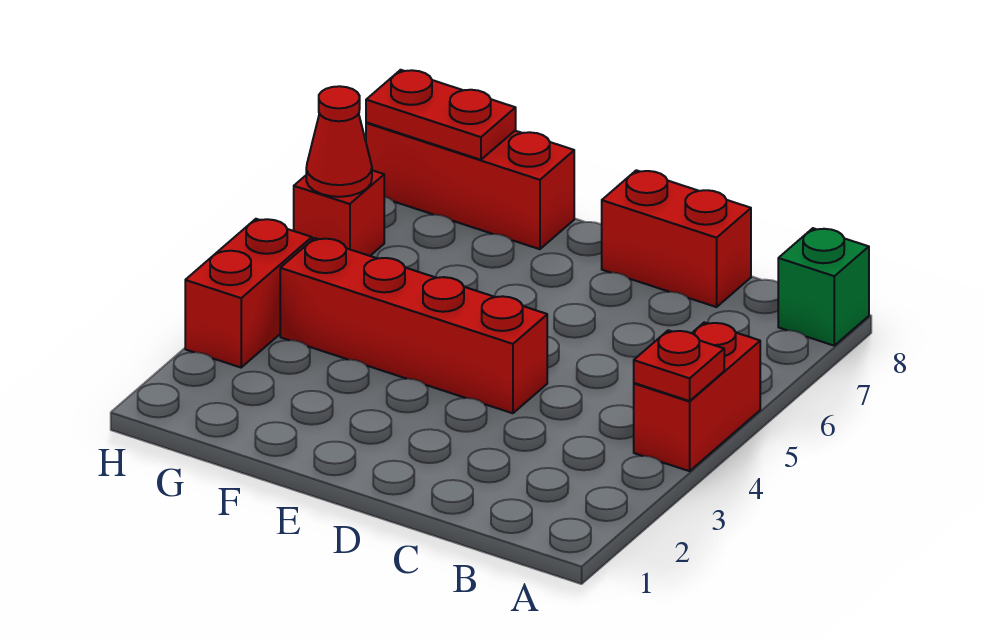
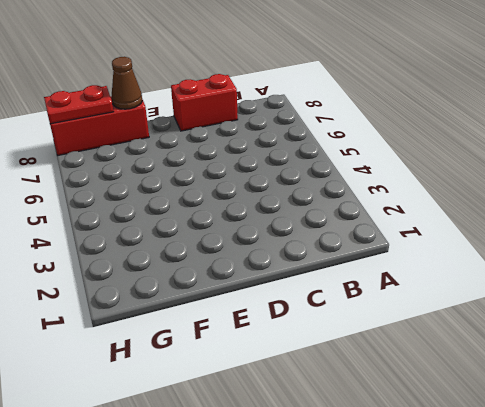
brown 1x1 cone [112,57,142,109] -> none
none -> red 1x2 brick [634,322,760,471]
none -> green 1x1 brick [778,228,869,345]

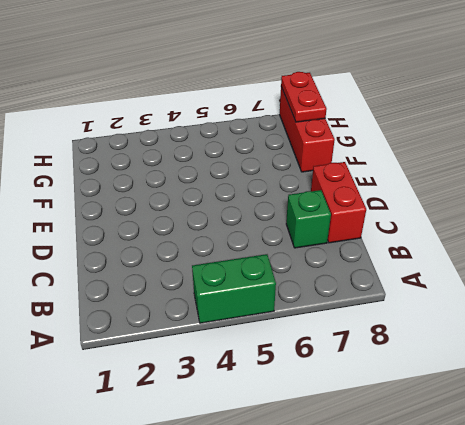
green 1x2 brick [192,254,276,323] -> red 1x2 brick [634,322,760,471]
green 1x1 brick [286,190,331,248] -> green 1x1 brick moved to [778,228,869,345]
none -> red 1x4 brick [280,238,547,413]
none -> red 1x2 brick [185,219,312,367]

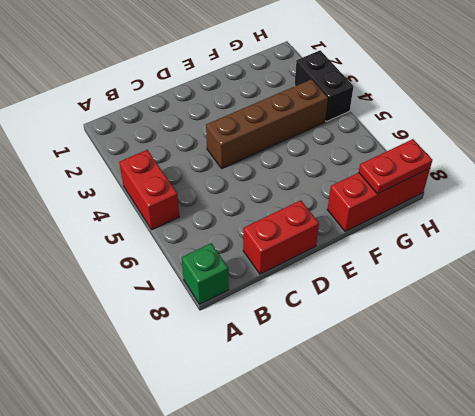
brown 1x4 brick [206,79,328,168] -> red 1x4 brick [280,238,547,413]
black 1x2 brick [295,50,354,122] -> red 1x2 brick [185,219,312,367]
none -> red 1x1 brick [294,170,384,256]
none -> red 1x1 plate [634,330,724,401]

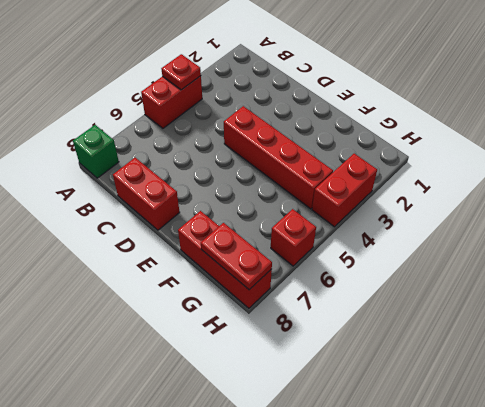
none -> red 1x1 cone [306,86,372,197]

